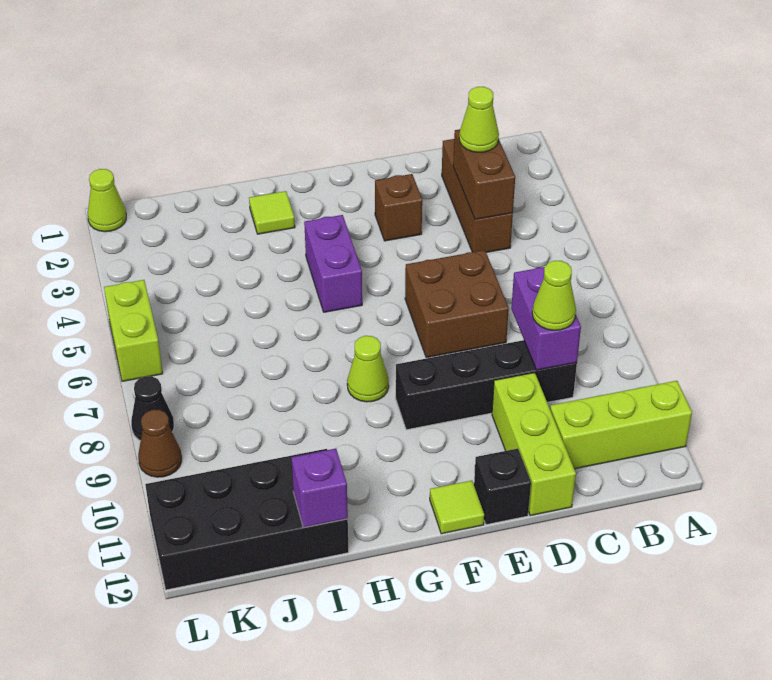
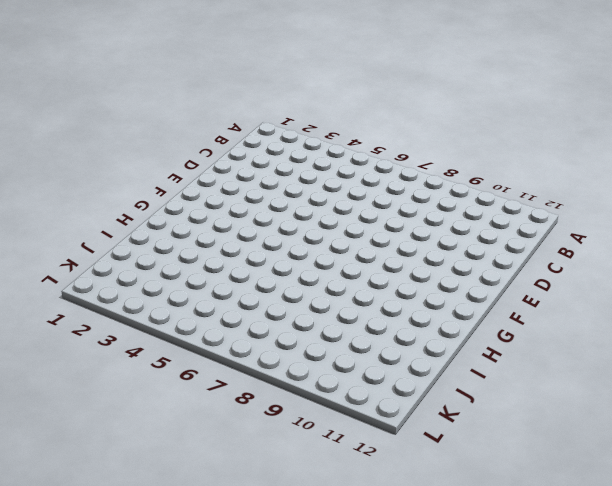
none -> lime 1x3 brick [550,381,692,469]
none -> brown 1x3 brick [442,139,513,252]
none -> black 1x4 brick [396,340,577,430]

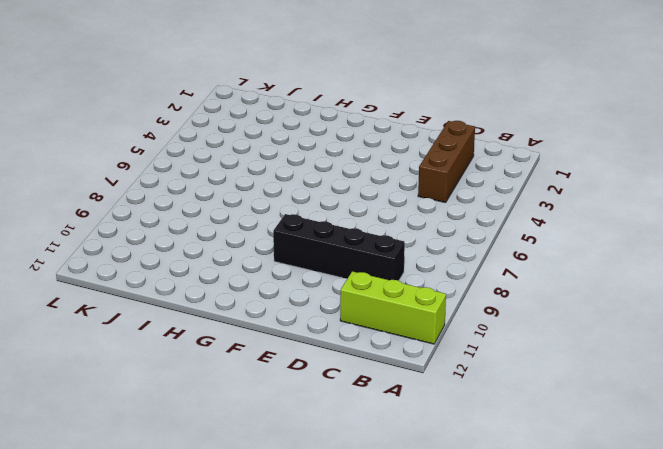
none -> brown 2x2 brick [405,250,509,358]
none -> lime 1x3 brick [492,373,576,516]
none -> brown 1x1 brick [375,174,422,241]

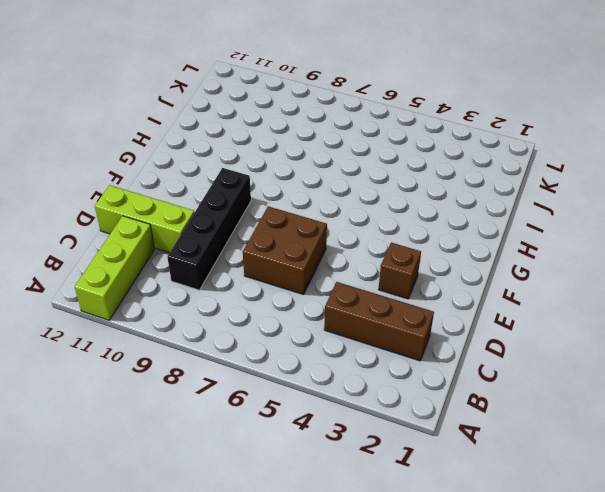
none -> black 1x1 brick [474,449,531,525]
none -> lime 1x1 tile [430,481,484,534]
none -> purple 1x2 brick [304,215,362,312]

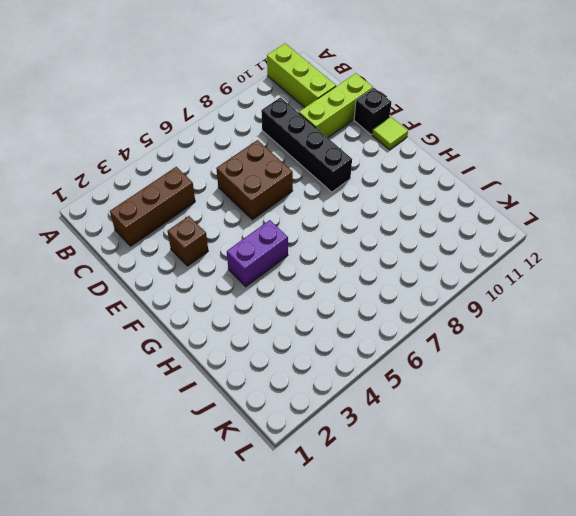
none -> lime 1x1 cone [347,336,389,402]
none -> lime 1x1 tile [249,191,295,234]
none -> black 2x4 brick [145,449,349,590]

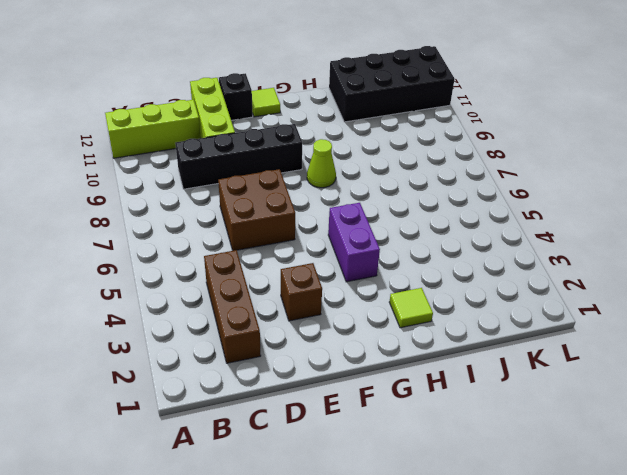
none -> lime 1x1 cone [88,169,126,232]
none -> lime 1x2 brick [104,280,163,381]
none -> black 1x1 cone [131,376,174,441]

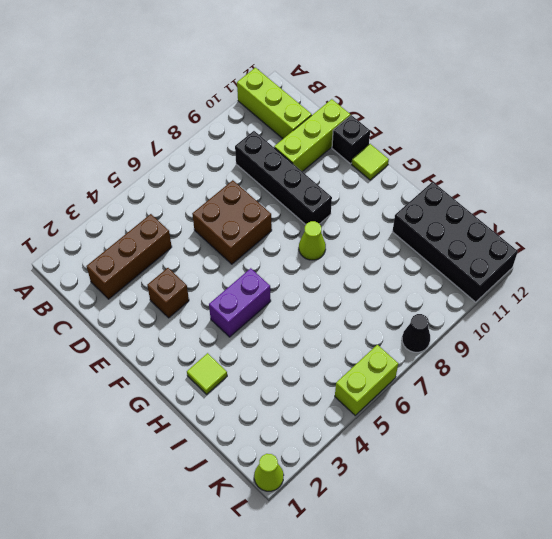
none -> brown 1x1 cone [138,410,182,477]
none -> brown 1x2 brick [453,129,515,220]
none -> purple 1x2 brick [511,267,581,370]

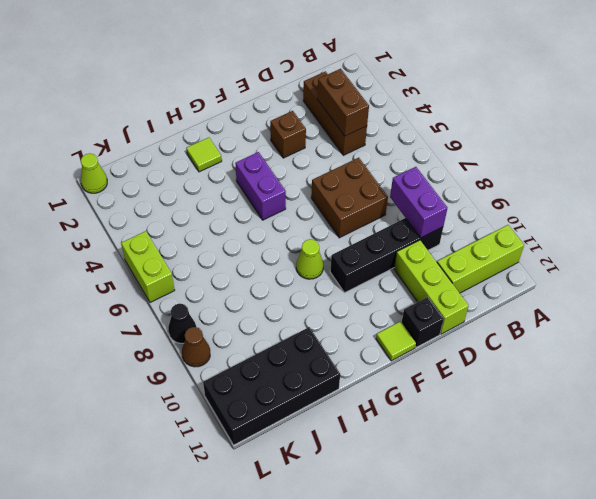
none -> purple 1x1 brick [291,448,348,528]
none -> lime 1x1 cone [459,87,499,152]
none -> lime 1x1 cone [532,261,576,330]

